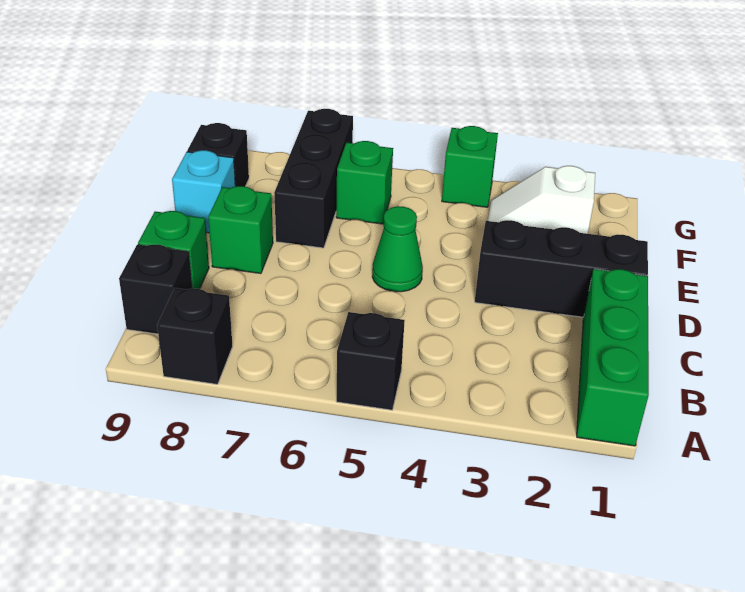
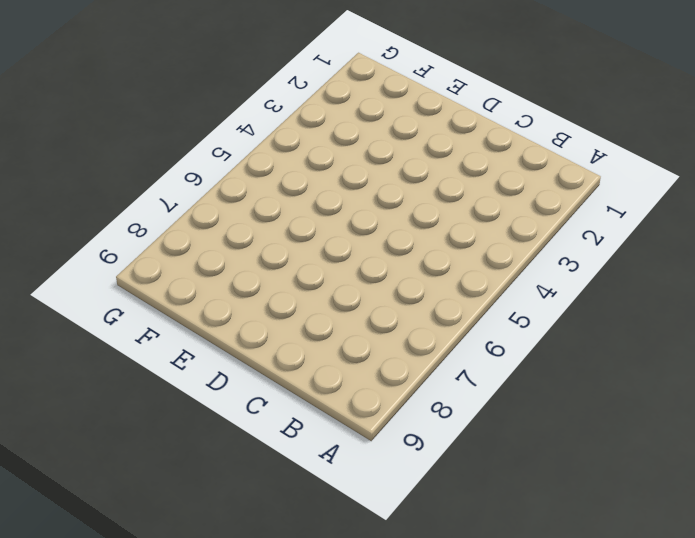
none -> green 1x3 brick [577,269,649,446]
none -> black 1x1 brick [336,312,405,410]
none -> black 1x1 brick [157,288,233,384]

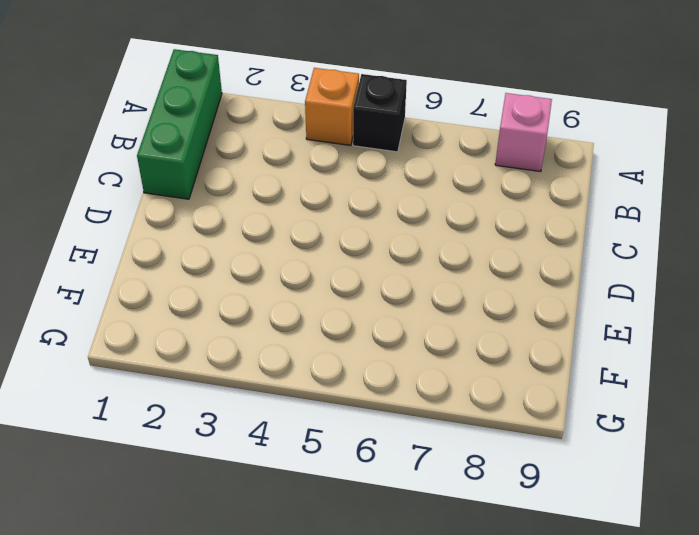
orange 1x1 brick [305,68,359,145] -> none
pink 1x1 brick [495,93,552,172] -> black 1x1 brick [157,288,233,384]
none -> black 1x1 brick [119,244,193,334]
none -> green 1x1 brick [138,211,209,289]
none -> black 1x3 brick [475,220,648,317]

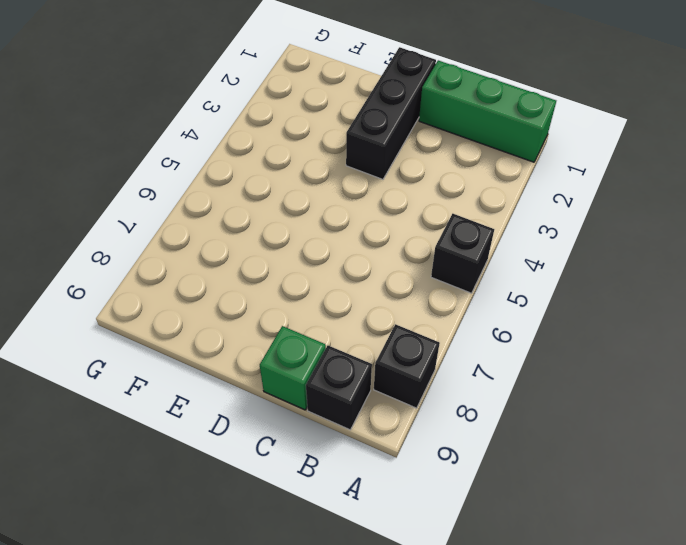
none -> green 1x1 cone [372,206,423,292]
none -> green 1x1 brick [208,186,273,274]
none -> black 1x3 brick [274,109,353,248]

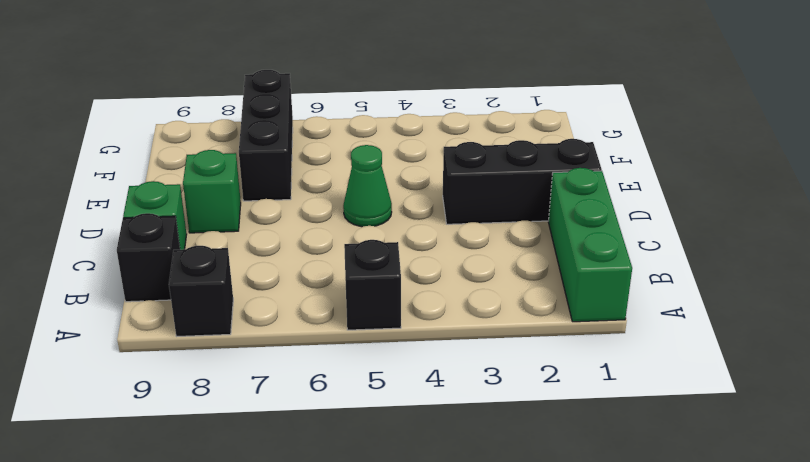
none -> cyan 1x1 brick [172,150,235,233]
none -> white 1x2 slope [488,166,595,234]
none -> green 1x1 brick [336,141,393,224]

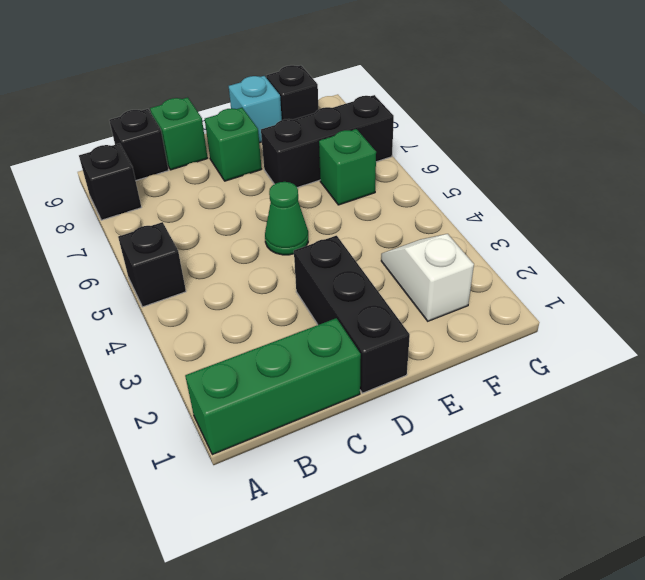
none -> green 1x1 brick [442,126,498,207]

